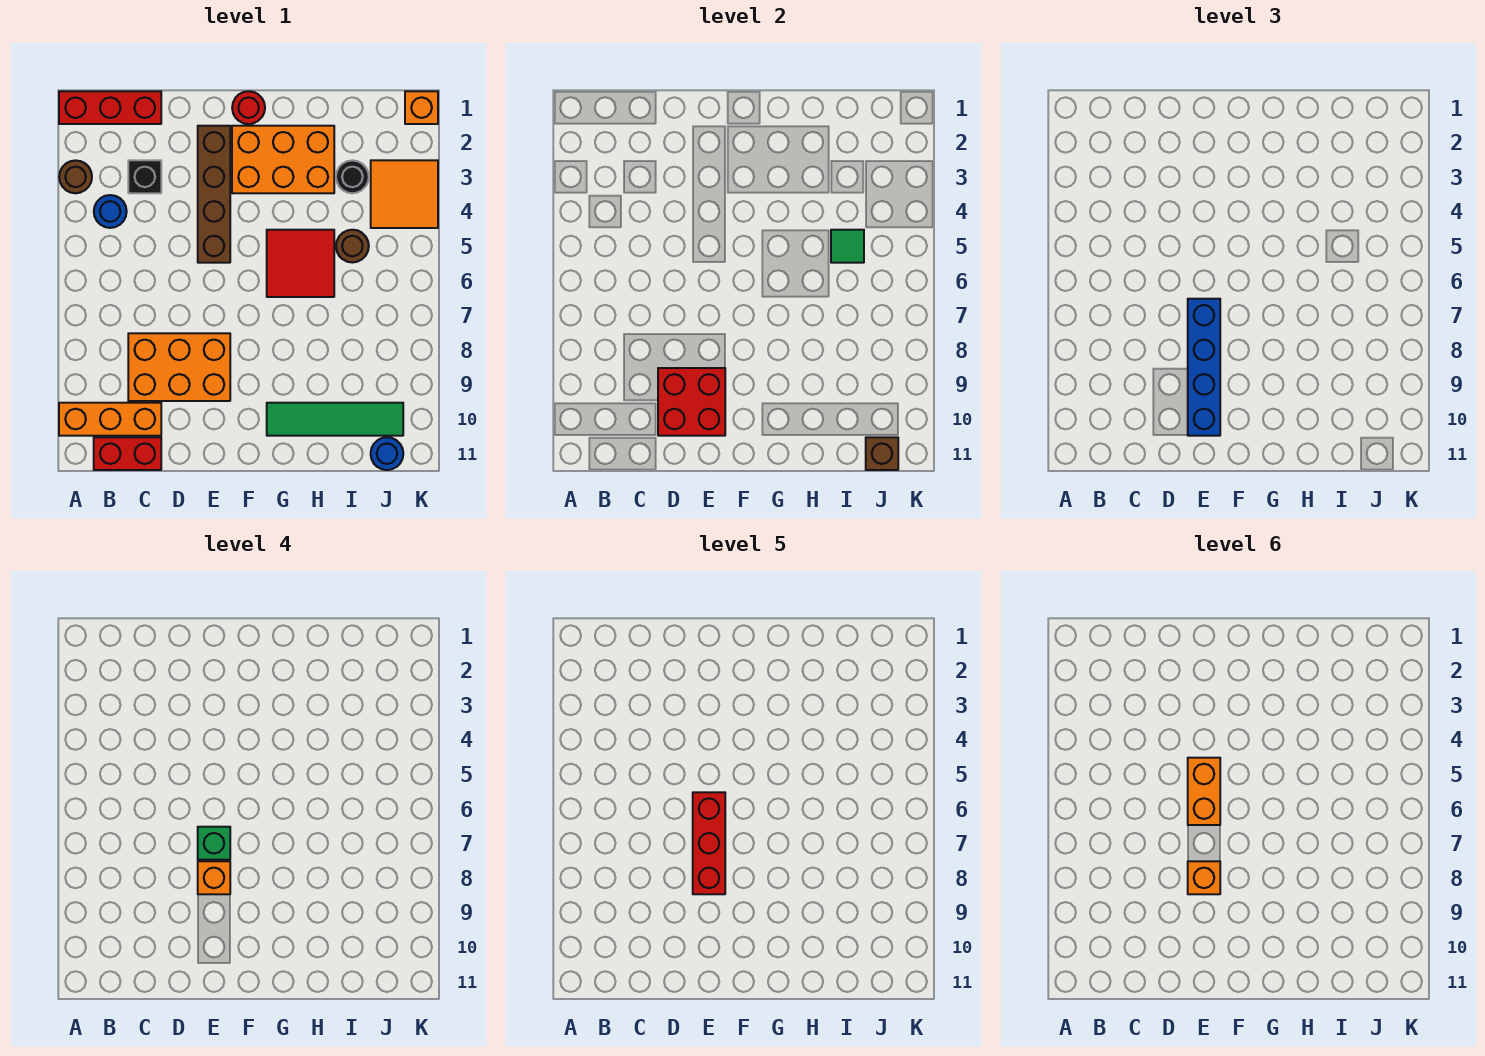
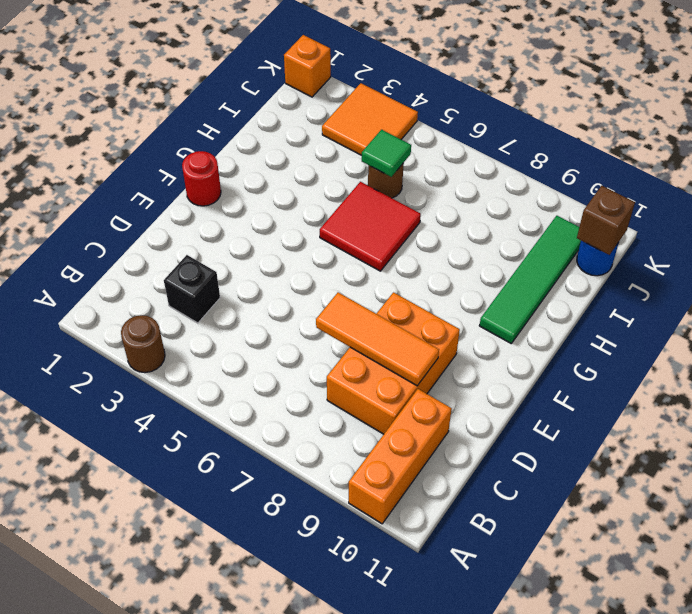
orange 1x3 tile [316,292,439,386] -> red 2x2 brick [658,368,725,436]
none -> red 1x3 brick [59,91,161,124]
none -> blue 1x1 round brick [94,195,127,228]
none -> red 1x2 brick [94,437,161,470]

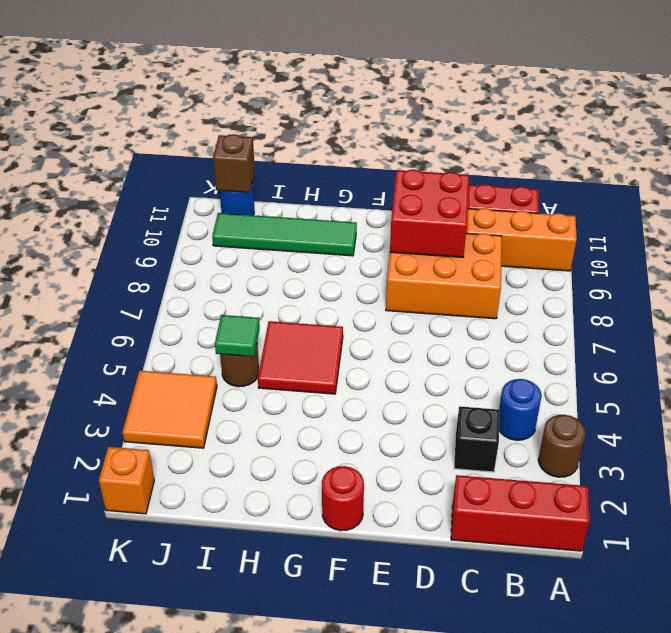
none -> brown 1x4 brick [198,126,230,263]
none -> orange 2x3 brick [232,126,334,193]
none -> black 1x1 round brick [336,160,369,193]

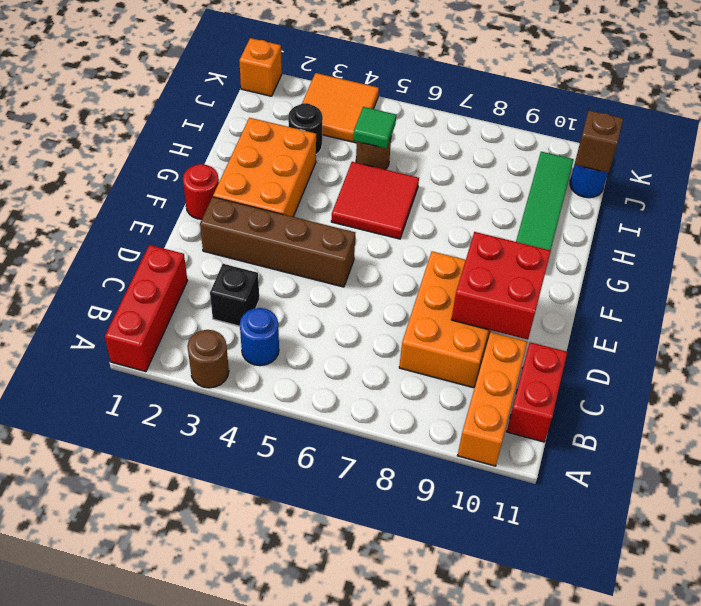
none -> blue 1x4 brick [1188,299,1220,436]
none -> green 1x1 brick [198,827,230,860]
none -> orange 1x1 brick [198,861,230,894]

